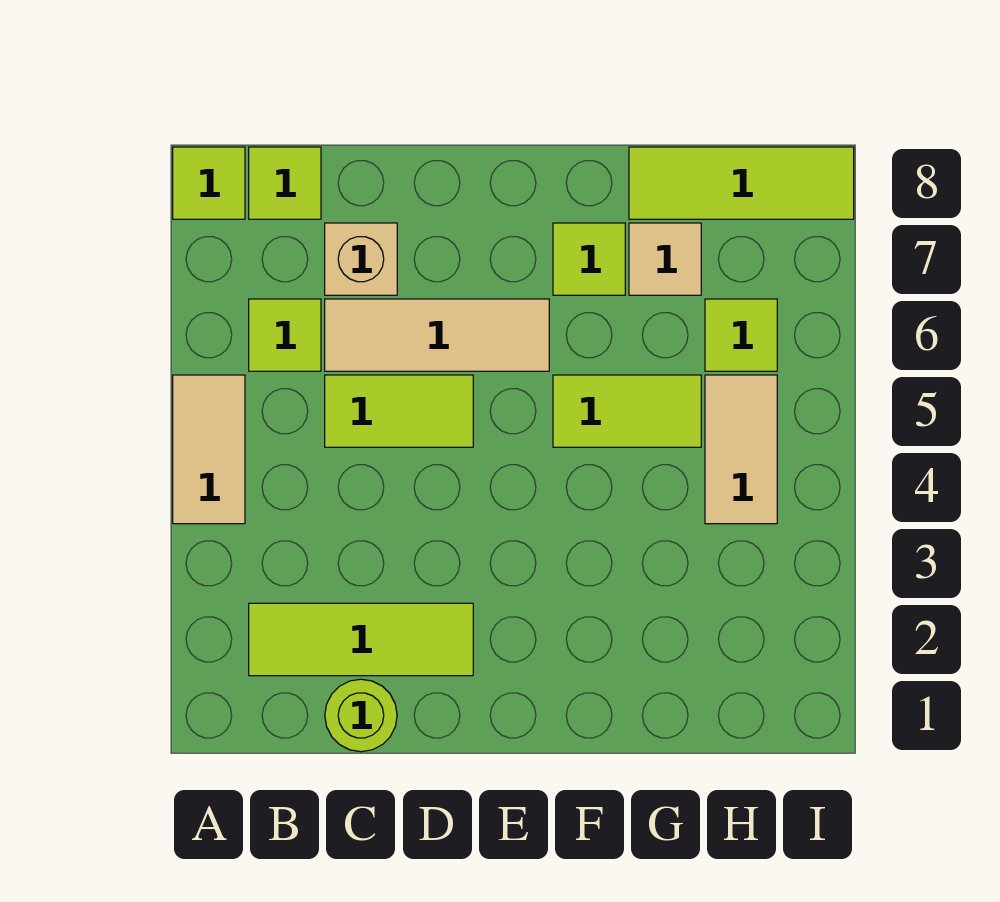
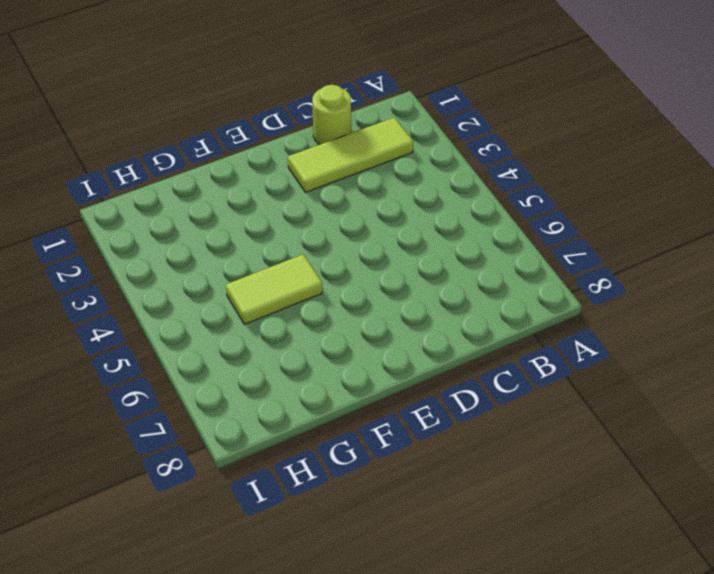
none -> tan 1x2 tile [173,375,245,524]
none -> lime 1x1 tile [173,147,245,219]
none -> lime 1x1 tile [249,299,321,371]

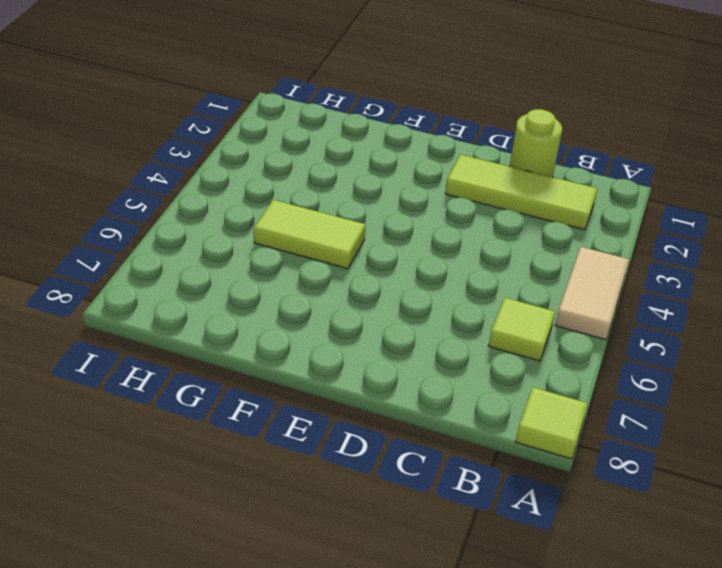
none -> lime 1x1 tile [249,147,321,219]
none -> lime 1x2 tile [325,375,473,447]
none -> tan 1x3 tile [325,299,549,371]

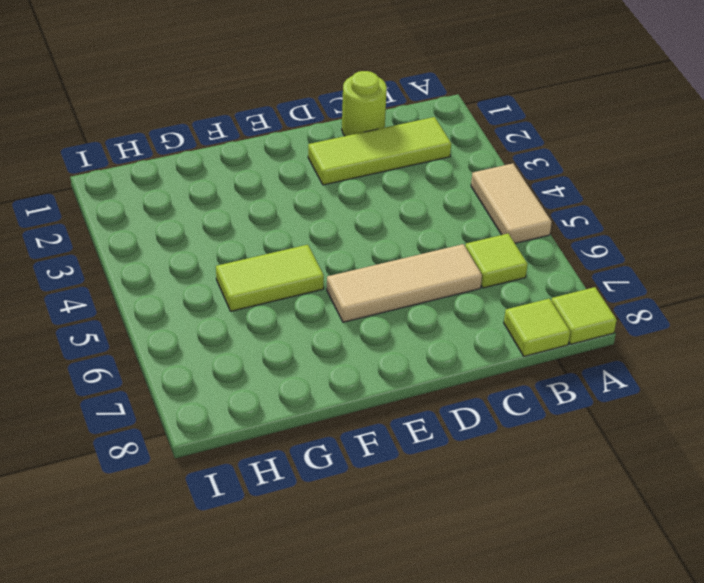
none -> lime 1x2 tile [325,375,473,447]
none -> tan 1x1 brick [325,223,397,295]
none -> lime 1x1 tile [553,223,625,295]

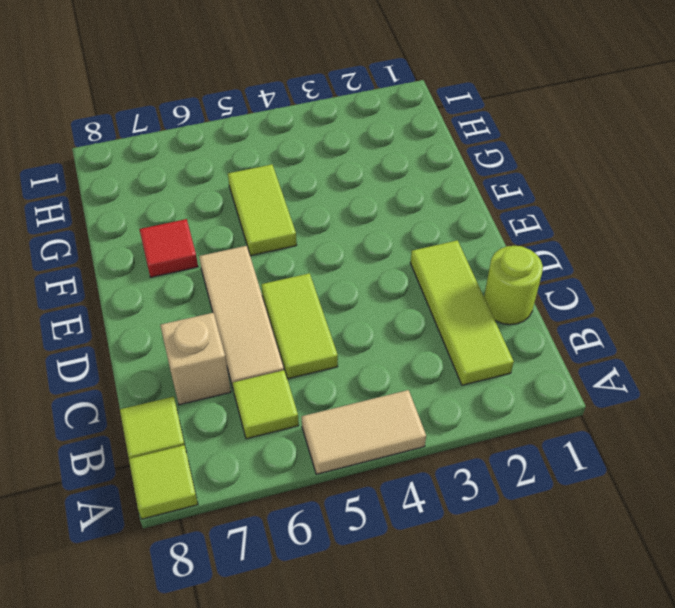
red 1x1 tile [139,219,198,277] -> lime 1x1 tile [553,223,625,295]
none -> tan 1x1 tile [629,223,701,295]
none -> lime 1x3 tile [629,147,854,219]
none -> tan 1x2 tile [705,375,777,524]

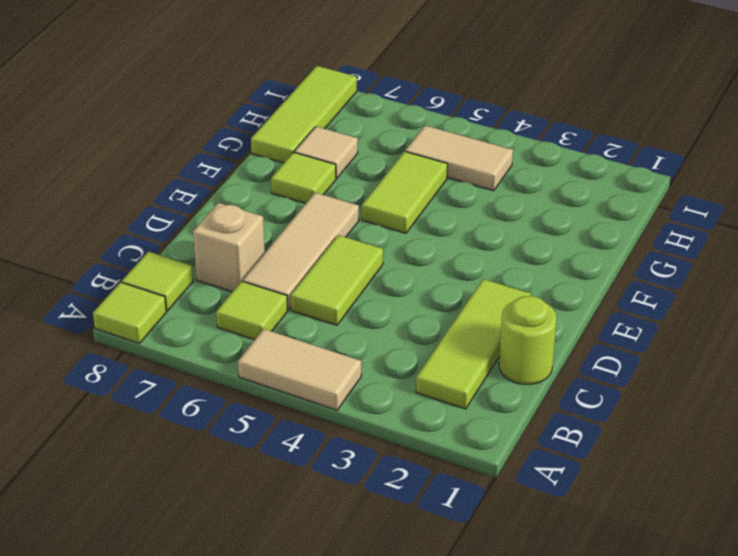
none -> lime 1x1 tile [705,299,777,371]

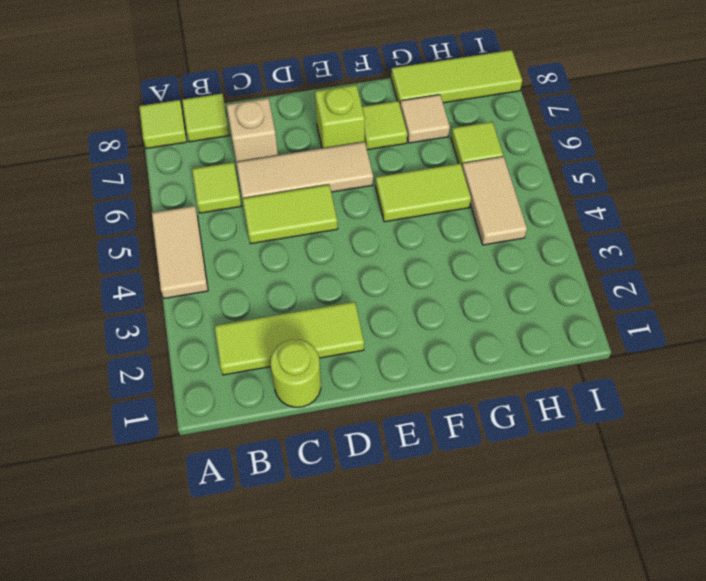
lime 1x1 brick [315,85,365,148] -> none

